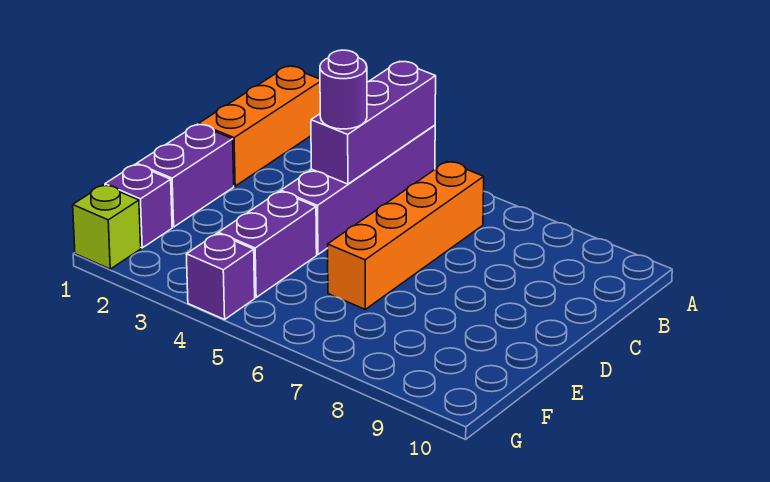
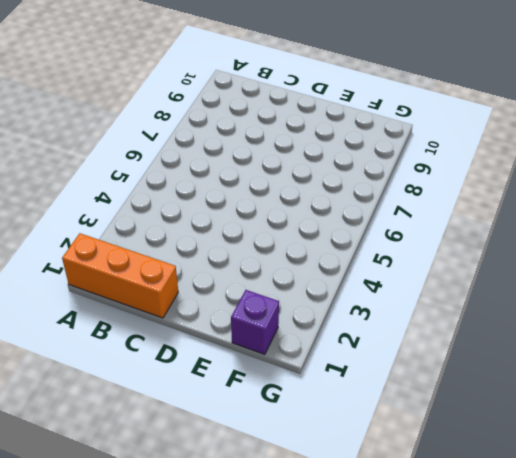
none -> purple 1x4 brick [281,125,435,255]
none -> orange 1x4 brick [328,161,484,309]

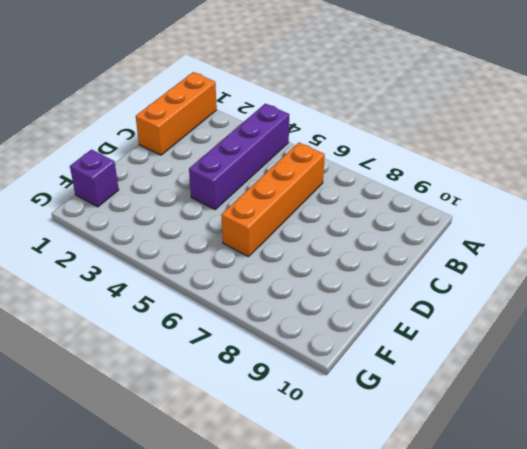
none -> purple 1x2 brick [137,124,234,227]
none -> purple 1x2 brick [218,191,317,297]

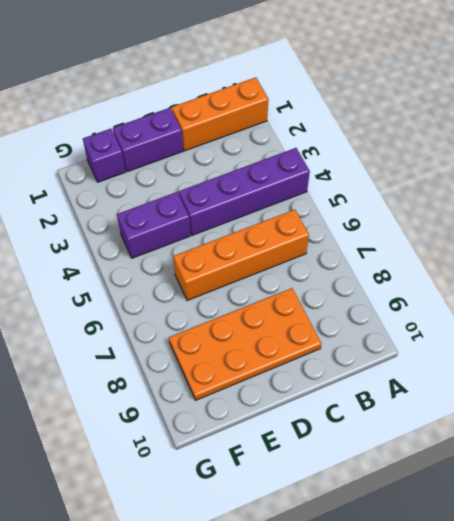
orange 2x4 plate [169,288,321,400] -> none
none -> lime 1x1 brick [73,185,141,269]
none -> purple 1x1 brick [186,234,255,320]

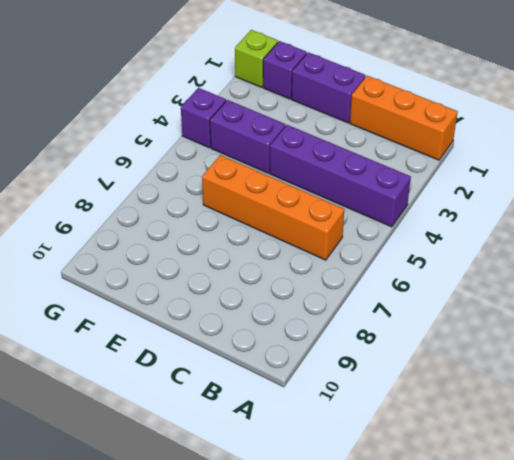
none -> purple 1x3 brick [311,61,436,184]
none -> purple 1x1 round brick [320,50,367,129]

